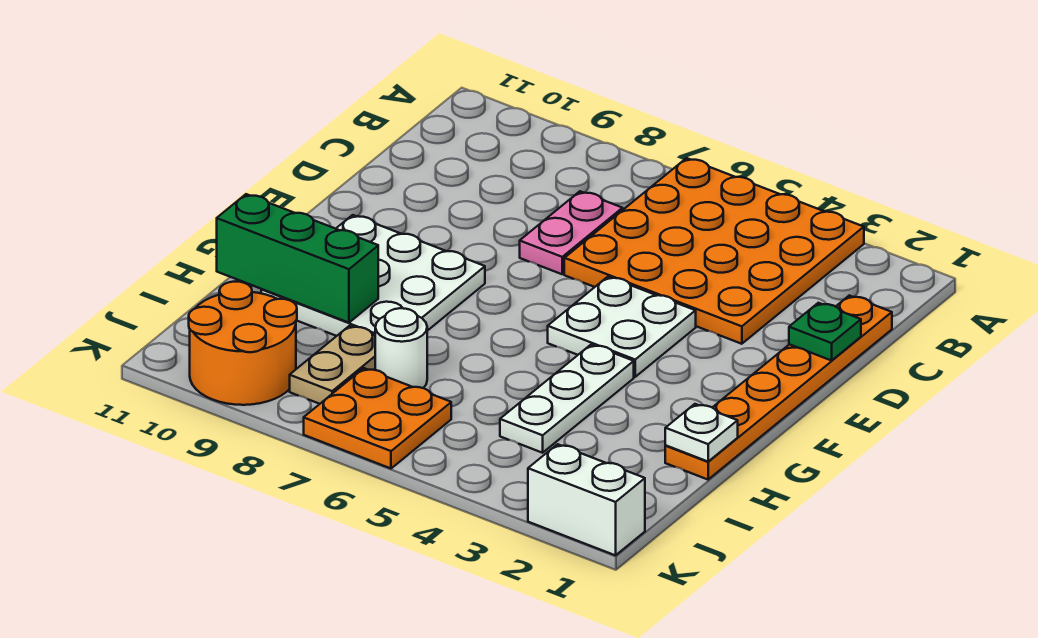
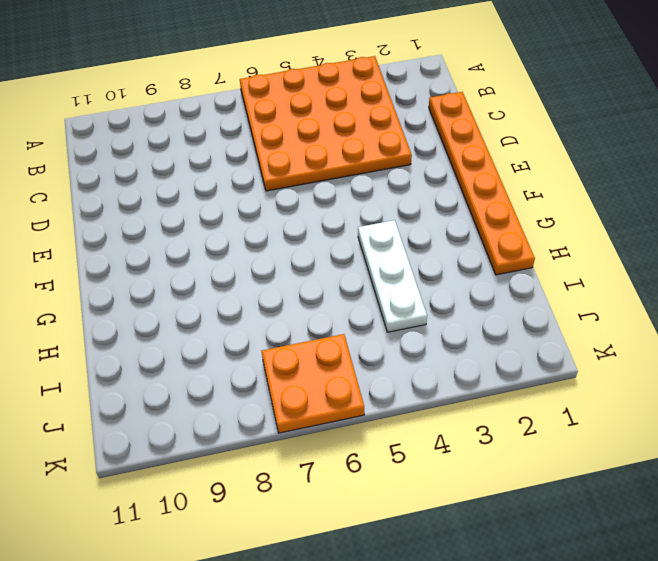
none -> pink 1x2 plate [520,191,623,274]
none -> white 2x2 plate [548,277,696,377]
none -> white 3x3 plate [261,215,485,336]

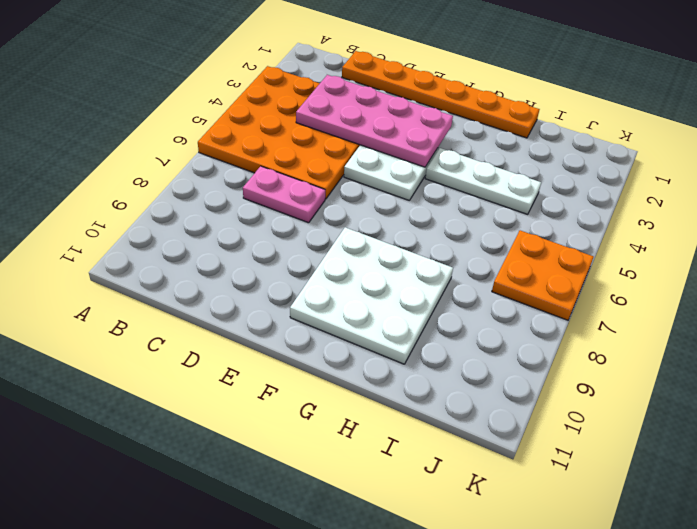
pink 2x4 plate [296,75,453,167] -> none
none -> white 1x1 round brick [375,308,427,388]
none -> tan 1x2 plate [290,326,375,404]
none -> orange 2x2 round brick [189,282,297,405]

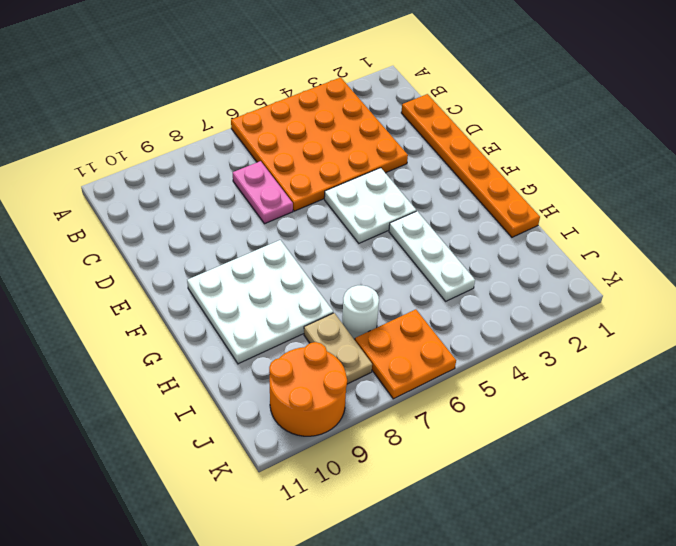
none -> white 1x2 brick [528,444,645,555]
none -> green 1x1 plate [789,303,861,361]
none -> white 1x1 plate [665,404,738,462]

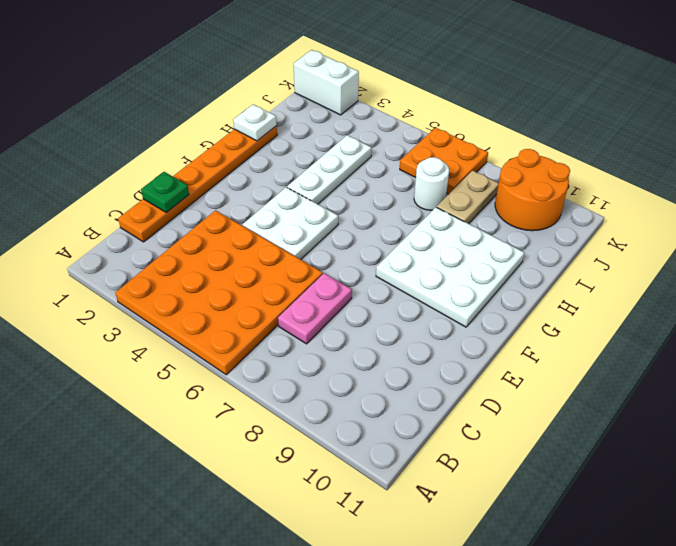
none -> green 1x3 brick [217,194,378,323]

